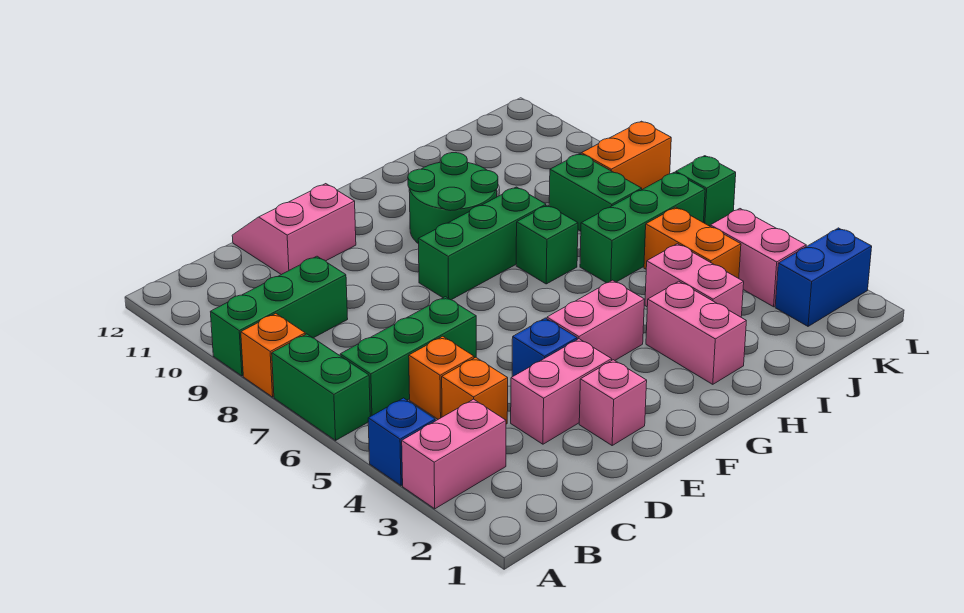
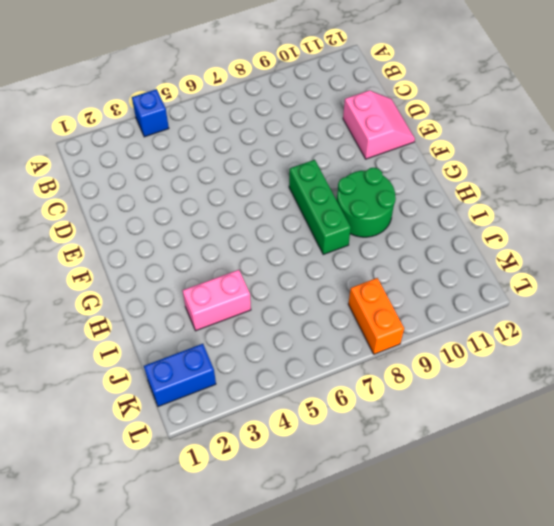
blue 1x2 brick [144,344,216,407] -> blue 1x2 brick turned to [775,228,872,326]
none -> pink 1x2 brick [402,399,506,509]
none -> green 1x2 brick [272,334,370,440]
none -> orange 1x1 brick [241,313,305,397]

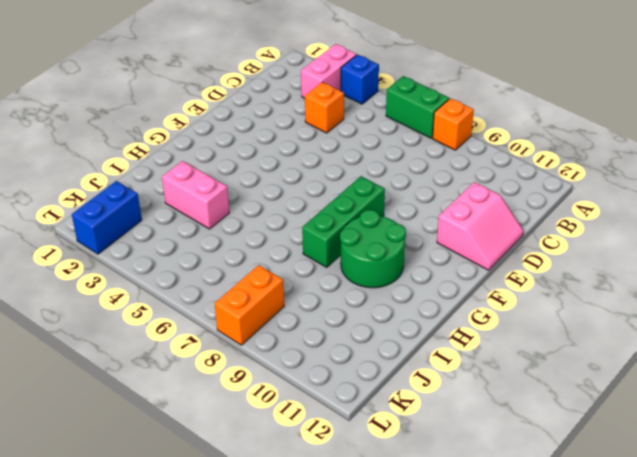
none -> green 1x3 brick [211,256,348,376]
none -> green 1x3 brick [340,297,476,416]
none -> orange 1x1 brick [409,336,474,419]

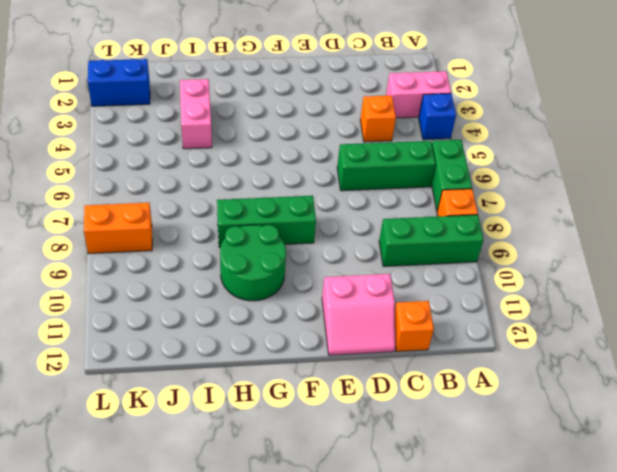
orange 1x1 brick [395,301,434,352] -> orange 1x1 brick moved to [409,336,474,419]
none -> pink 1x2 brick [511,339,612,444]
none -> pink 1x1 brick [579,360,647,445]
none -> blue 1x1 brick [512,318,577,377]

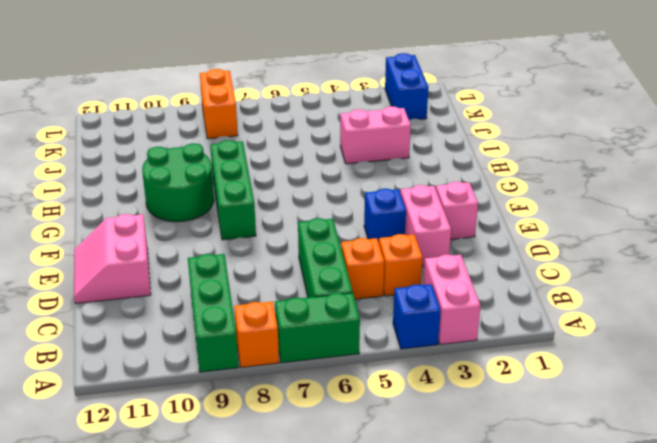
none -> pink 1x2 brick [547,280,645,360]
none -> pink 1x2 brick [646,281,746,384]
none -> green 1x1 brick [516,205,578,284]

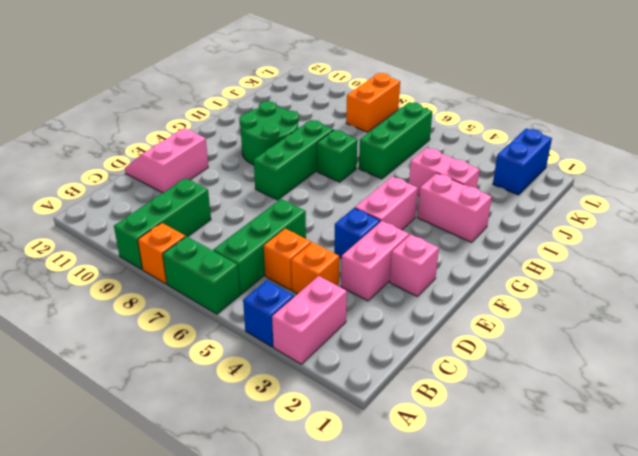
none -> orange 1x2 brick [644,207,741,278]
none -> green 1x2 brick [549,154,642,231]
none -> pink 1x2 brick [710,209,806,307]

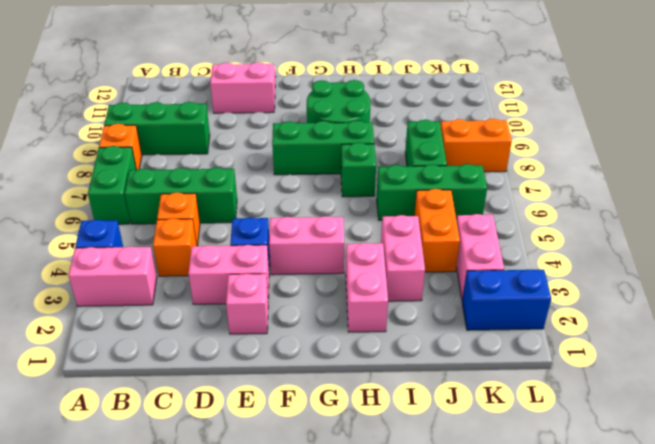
none -> green 1x1 brick [676,156,736,226]

